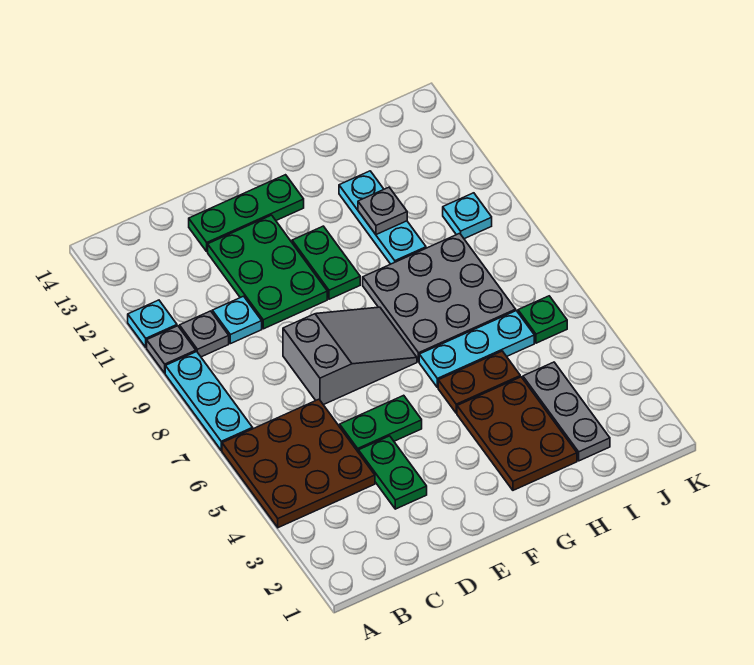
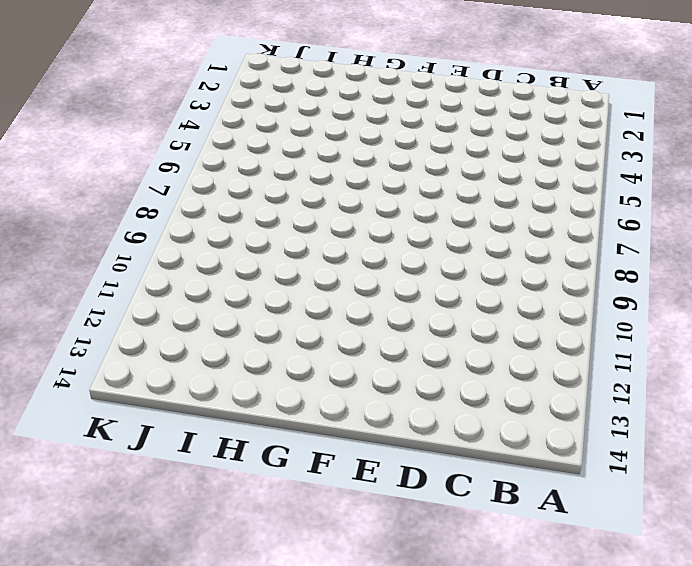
none -> brown 3x3 plate [222,399,375,528]
none -> cyan 1x3 plate [165,352,253,450]
none -> grey 1x1 plate [147,326,196,373]

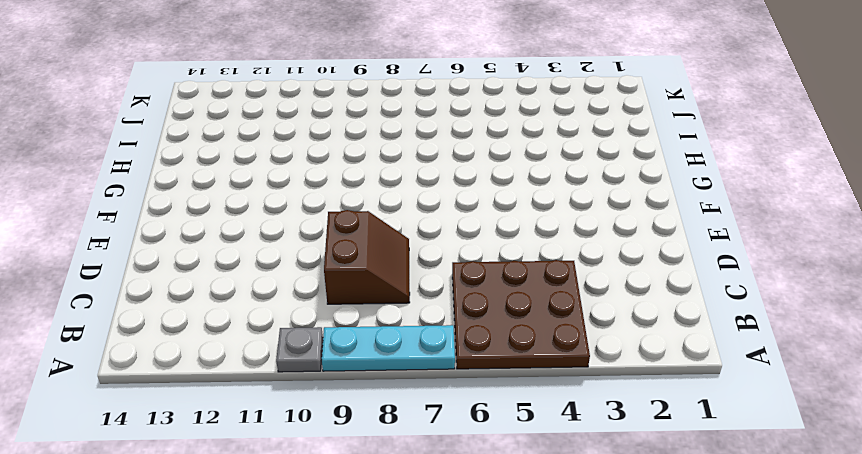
brown 2x2 slope [324,210,410,304] -> grey 2x3 slope [283,307,417,405]
none -> cyan 1x1 plate [128,300,177,347]
none -> grey 1x1 plate [180,311,229,357]
none -> cyan 1x1 plate [212,296,262,344]

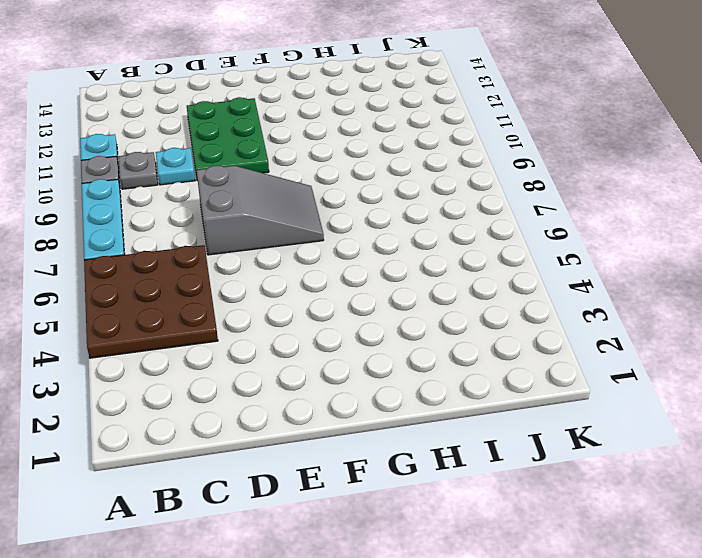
none -> green 1x2 plate [358,436,427,509]
none -> green 1x2 plate [340,395,422,451]
none -> green 1x3 plate [189,175,304,251]

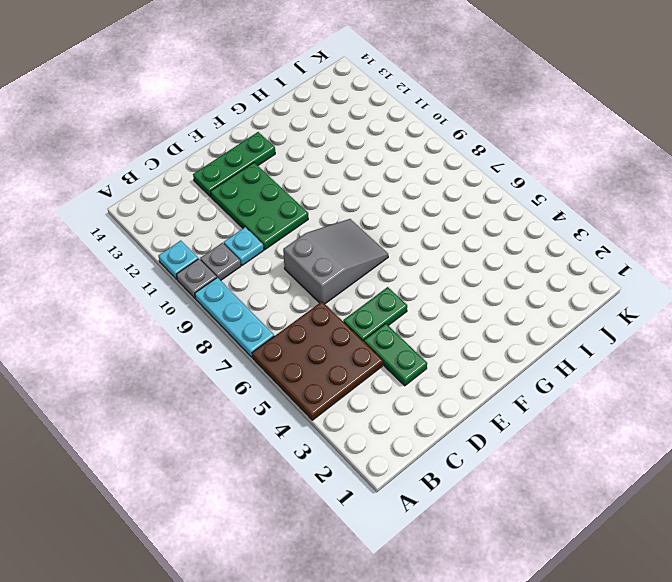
none -> green 1x2 plate [292,226,360,299]
none -> brown 2x3 plate [457,377,577,490]
none -> brown 1x2 plate [438,351,520,413]

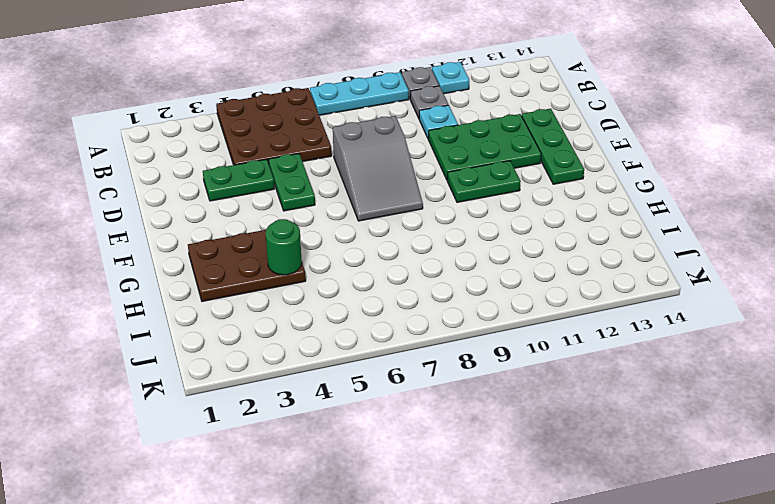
green 1x1 round brick [266,219,302,275] -> none
none -> brown 1x2 plate [438,351,520,413]
none -> cyan 1x3 plate [419,311,534,388]
none -> grey 3x3 plate [363,233,516,362]

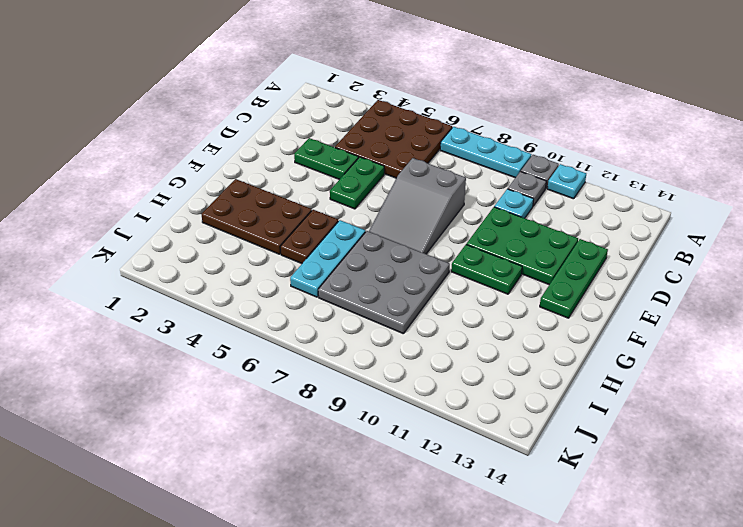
none -> cyan 1x3 plate [339,171,426,264]
none -> grey 1x3 plate [523,362,610,461]
none -> green 1x1 plate [518,296,567,343]

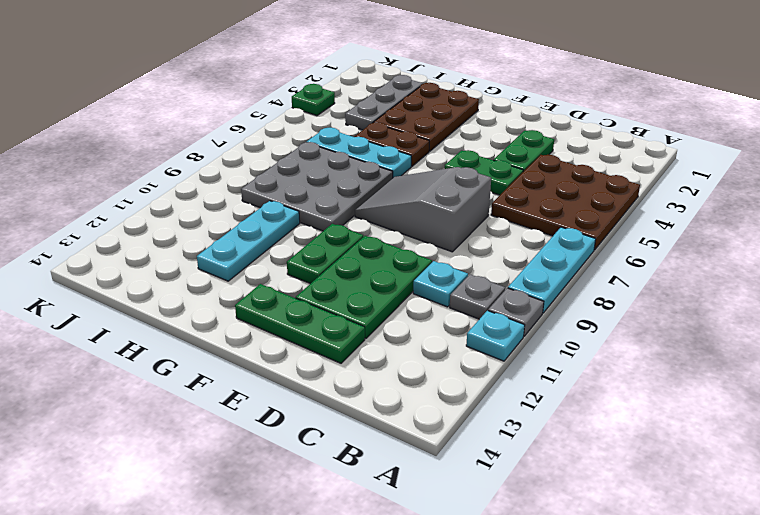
green 1x1 plate [292,84,335,116] -> green 1x1 plate moved to [518,296,567,343]
none -> cyan 1x1 plate [443,193,492,239]
none -> grey 1x1 plate [358,187,407,235]

